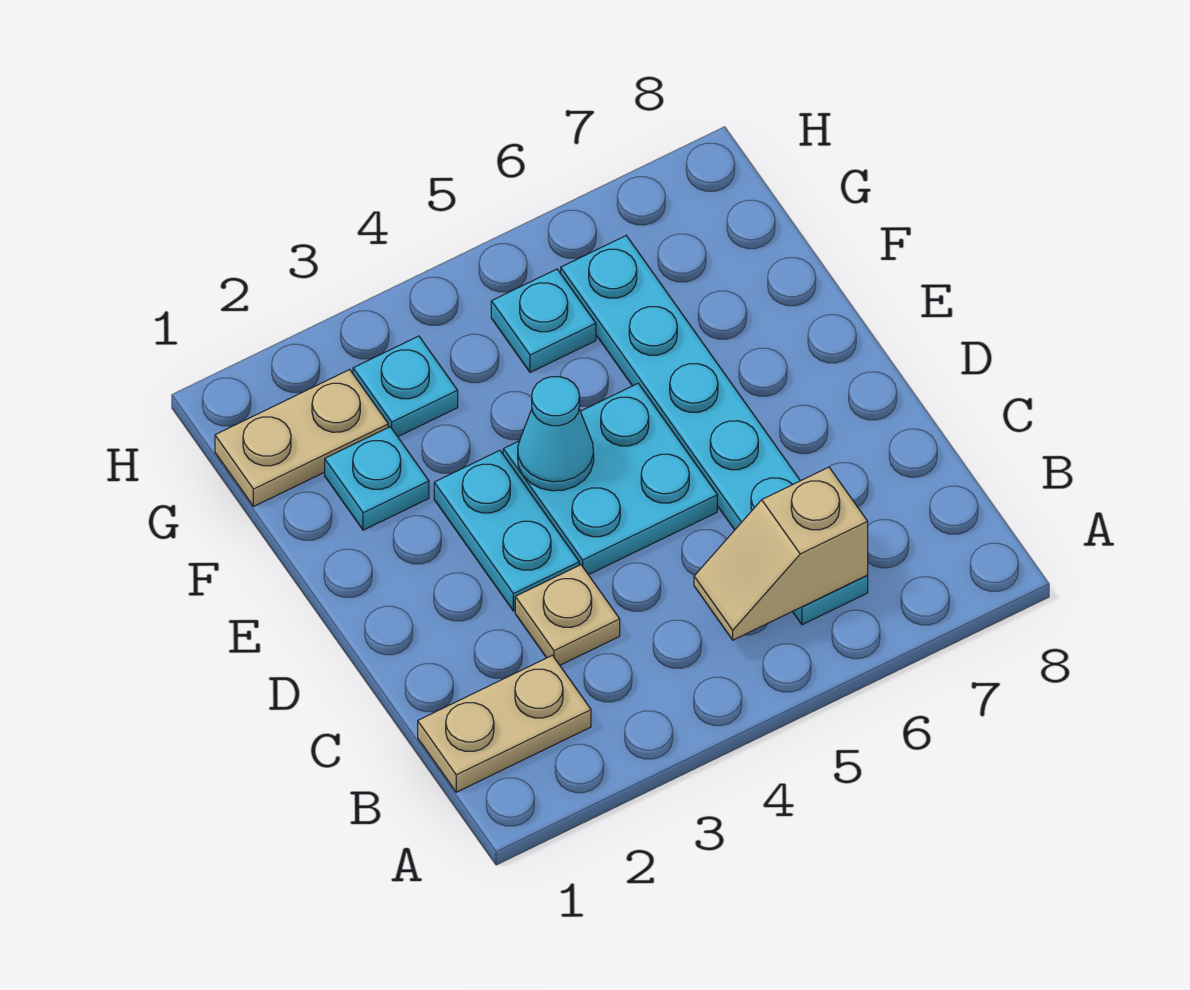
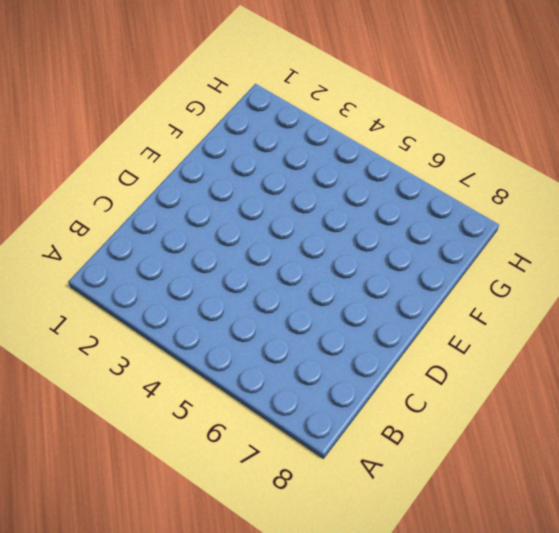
none -> tan 1x2 plate [418,655,591,792]
none -> cyan 1x6 plate [561,236,868,625]

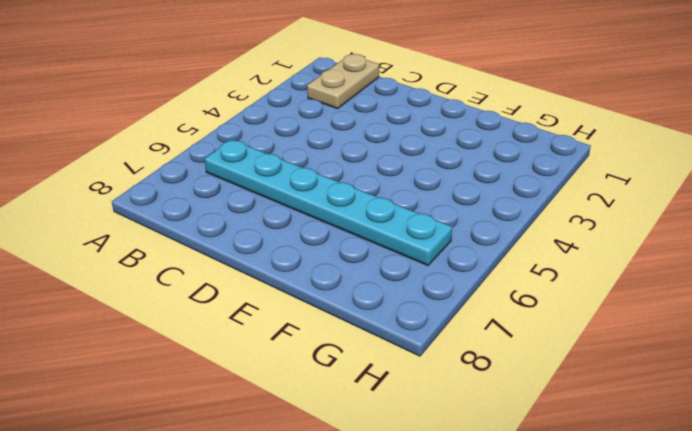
none -> tan 1x1 plate [515,565,620,665]
none -> cyan 1x2 plate [434,450,579,611]

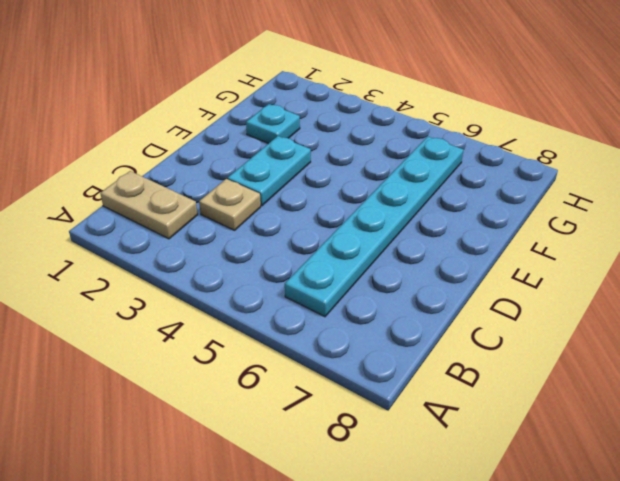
none -> cyan 2x2 plate [503,384,717,575]
none -> tan 1x2 plate [215,370,388,507]

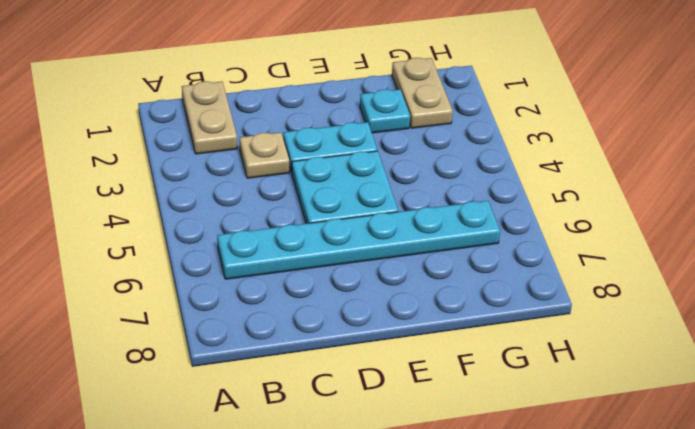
none -> cyan 1x1 plate [353,336,458,437]
none -> cyan 1x1 plate [491,269,596,372]

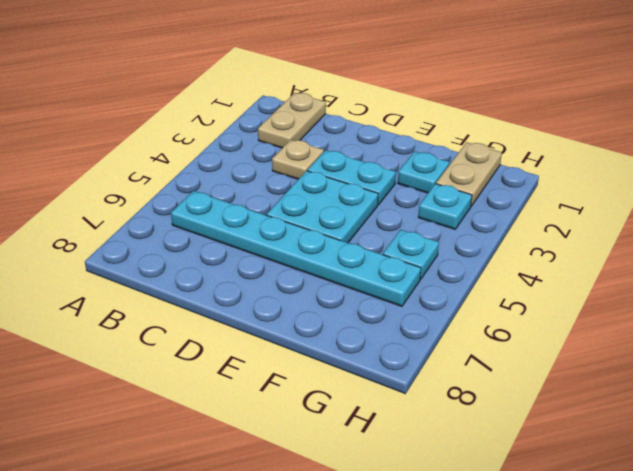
none -> tan 1x2 slope [694,467,868,640]
none -> cyan 1x1 cone [518,377,594,491]

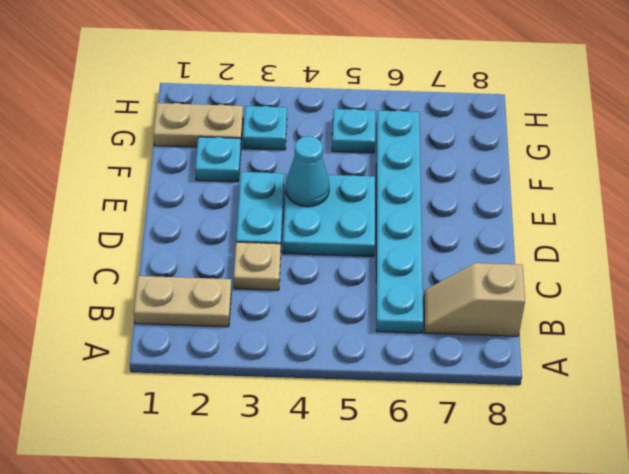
tan 1x2 slope [424,263,525,336] -> tan 1x2 slope moved to [694,467,868,640]

